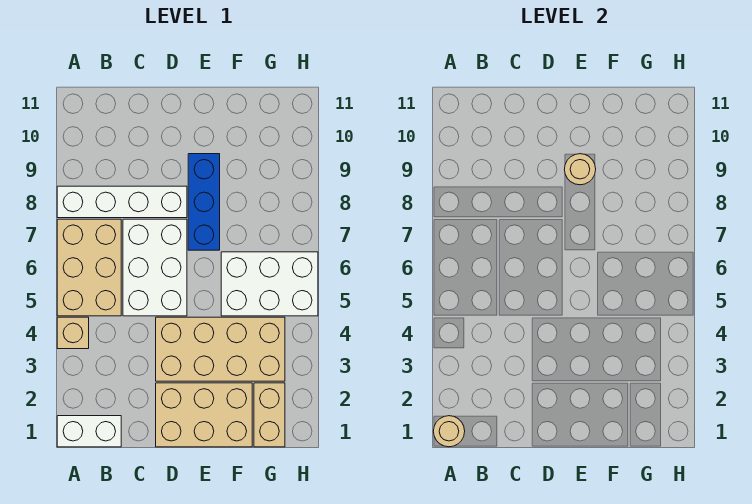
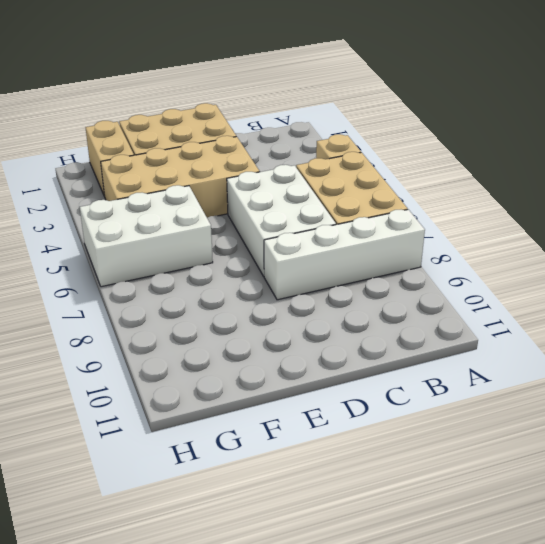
none -> white 1x2 brick [57,416,121,447]
none -> blue 1x3 brick [188,154,220,250]
none -> tan 1x1 round brick [433,416,465,447]

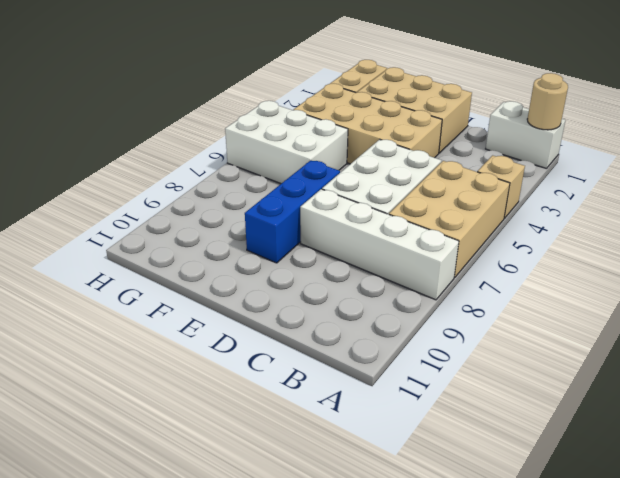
none -> tan 1x1 round brick [564,154,596,185]

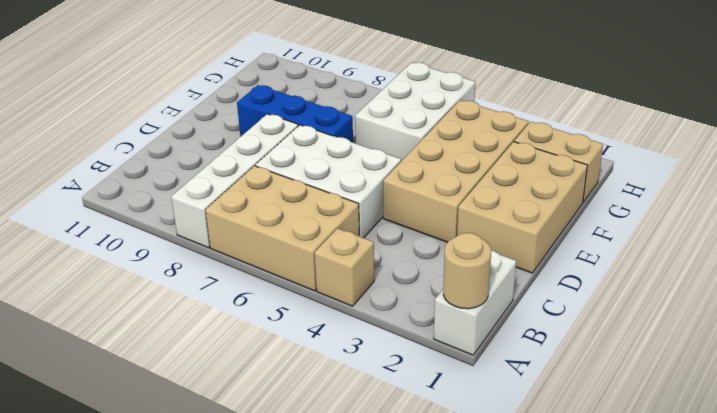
none -> tan 1x1 round brick [564,154,596,185]

